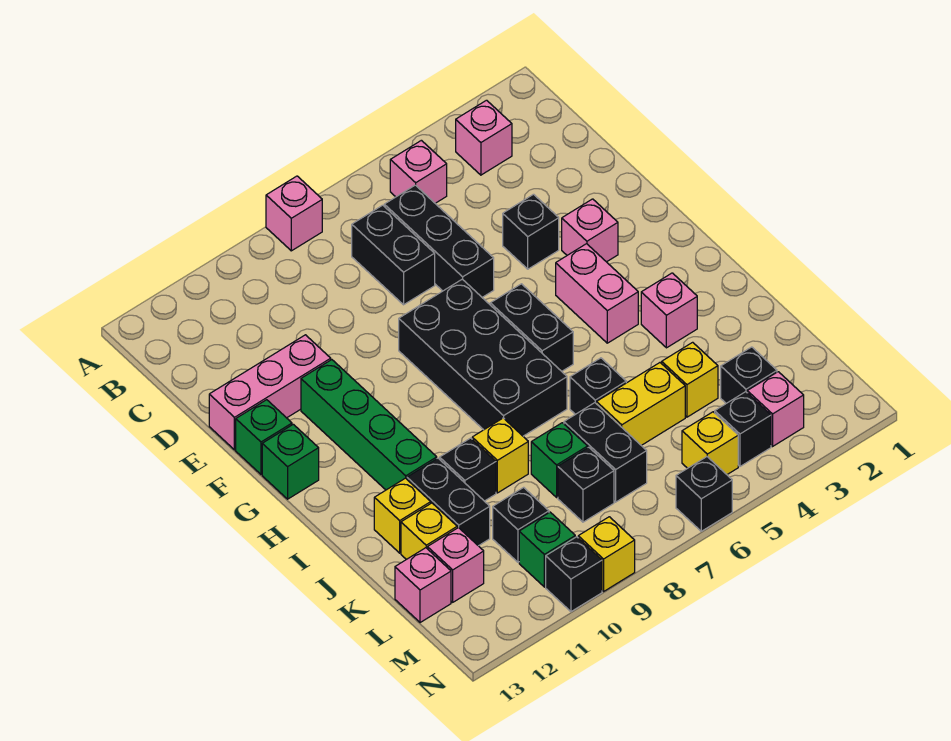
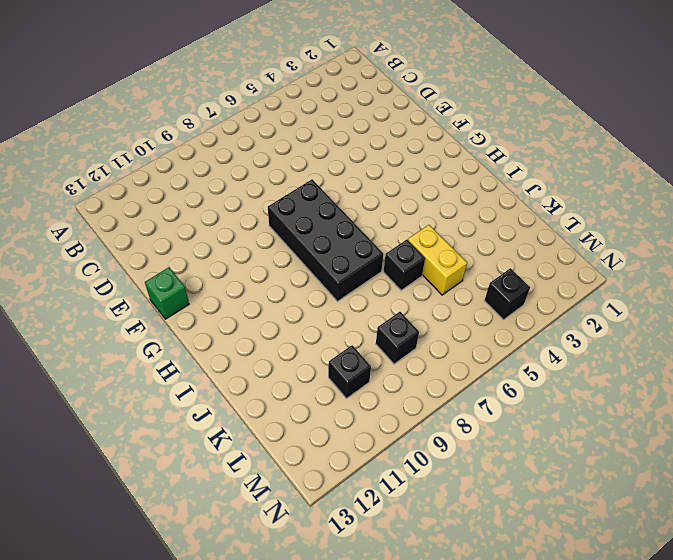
yellow 1x2 brick [408,225,467,295] -> yellow 1x2 brick turned to [596,363,685,445]
none -> pink 1x1 brick [266,176,322,251]
none -> pink 1x1 brick [456,100,512,175]
none -> pink 1x1 brick [390,140,447,203]
none -> black 1x3 brick [384,185,494,297]

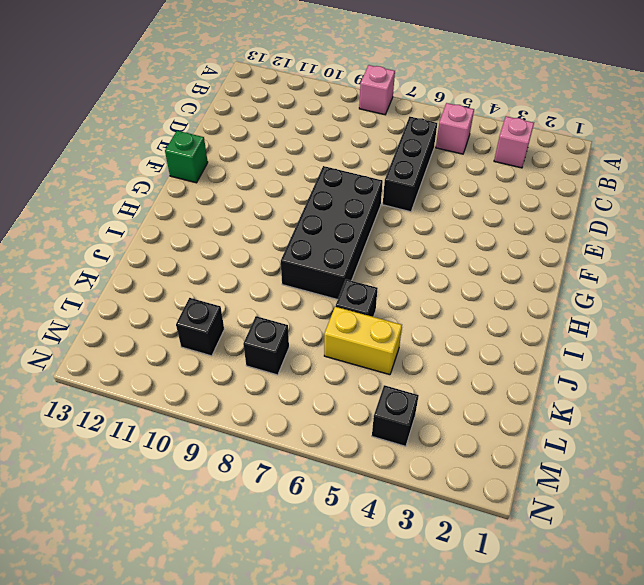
none -> black 1x2 brick [352,205,435,305]
none -> black 1x1 brick [503,194,559,269]
none -> pink 1x3 brick [209,335,331,450]
none -> pink 1x1 brick [562,199,618,262]

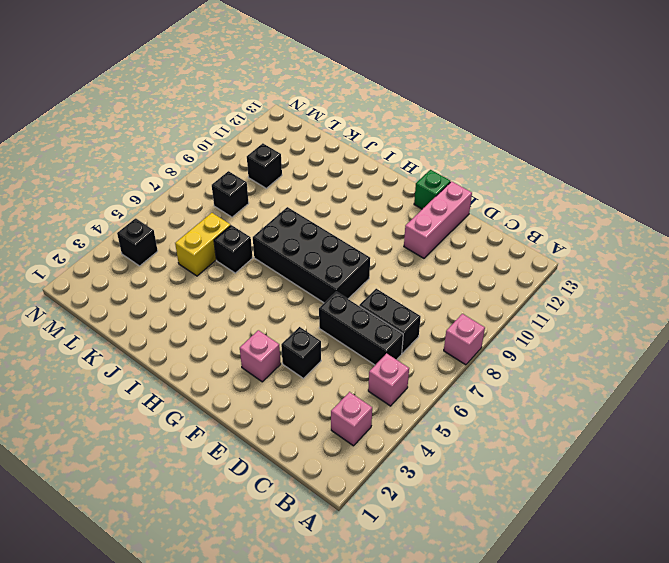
none -> green 1x4 brick [301,360,437,490]
none -> pink 1x2 brick [556,244,638,343]
none -> black 1x2 brick [490,284,573,371]
none -> green 1x1 brick [262,424,319,499]

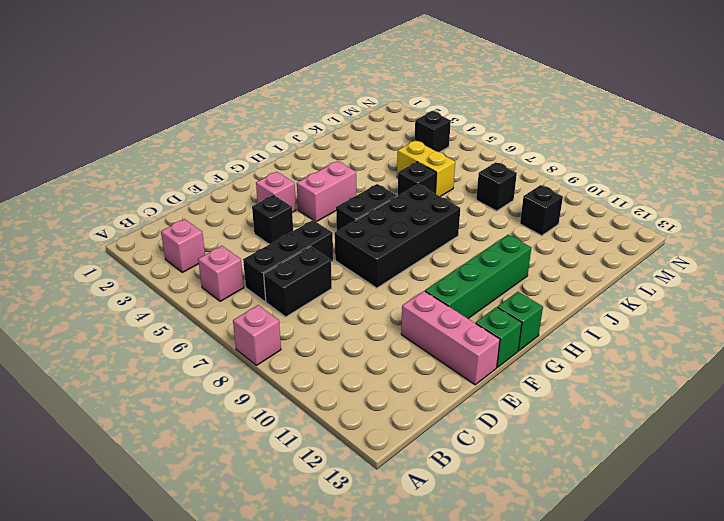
none -> pink 1x1 brick [641,273,697,348]
none -> yellow 1x1 brick [472,418,528,493]
none -> black 1x1 brick [440,438,496,501]
none -> black 1x2 brick [407,458,490,546]

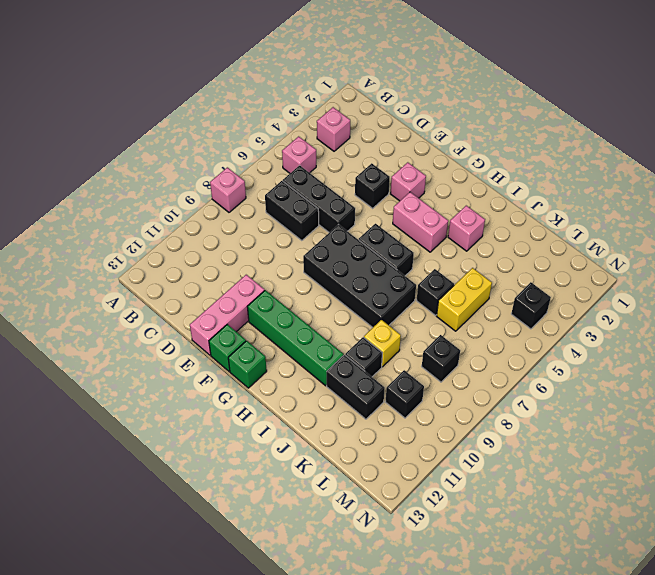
none -> yellow 1x1 brick [374,478,431,553]
none -> yellow 1x1 brick [662,342,718,417]
none -> black 1x2 brick [564,403,647,502]
none -> green 1x1 brick [531,423,588,497]

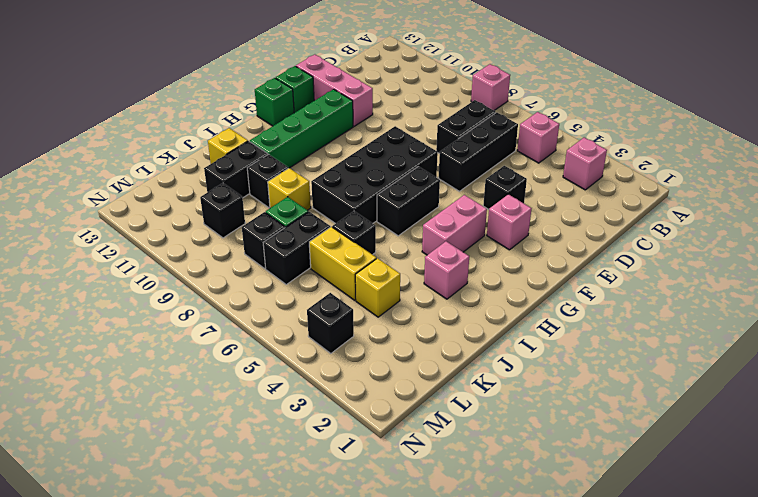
none -> yellow 1x1 brick [401,503,457,560]
none -> black 1x1 brick [721,347,777,403]
none -> pink 1x1 brick [427,527,484,602]
none -> pink 1x1 brick [395,548,451,623]

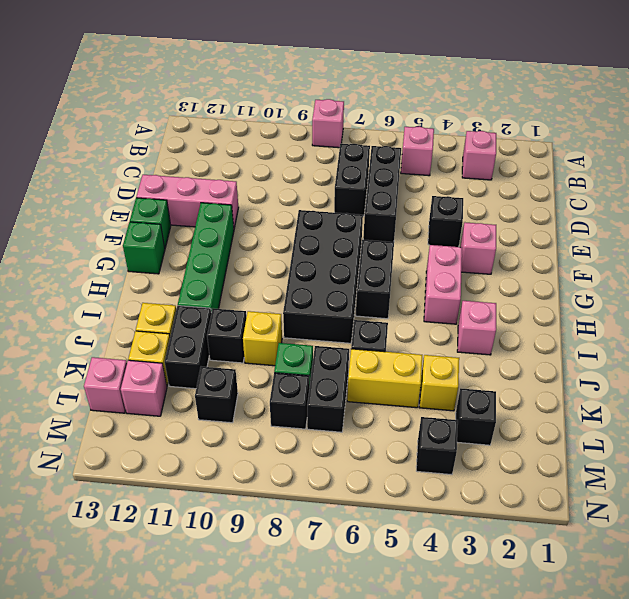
none -> pink 1x1 brick [747,372,804,446]
none -> yellow 1x1 brick [682,412,738,474]
none -> green 1x1 brick [519,512,575,587]
none -> black 1x1 brick [676,457,732,531]

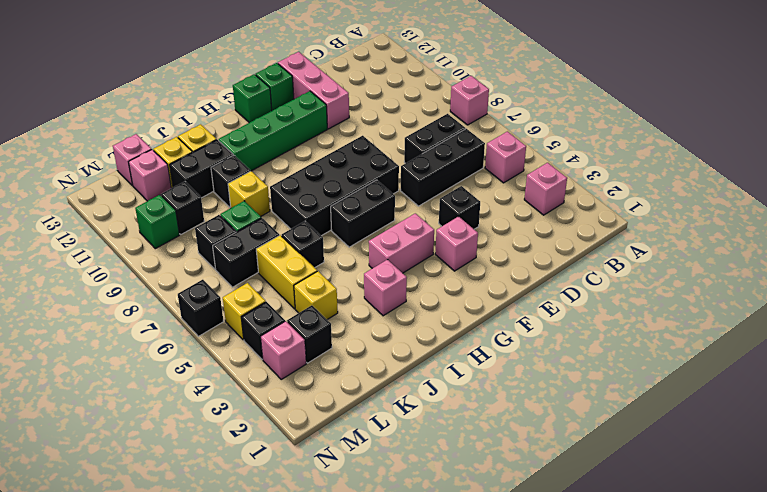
none -> yellow 1x1 brick [578,517,635,591]
none -> black 1x1 brick [546,537,602,612]

